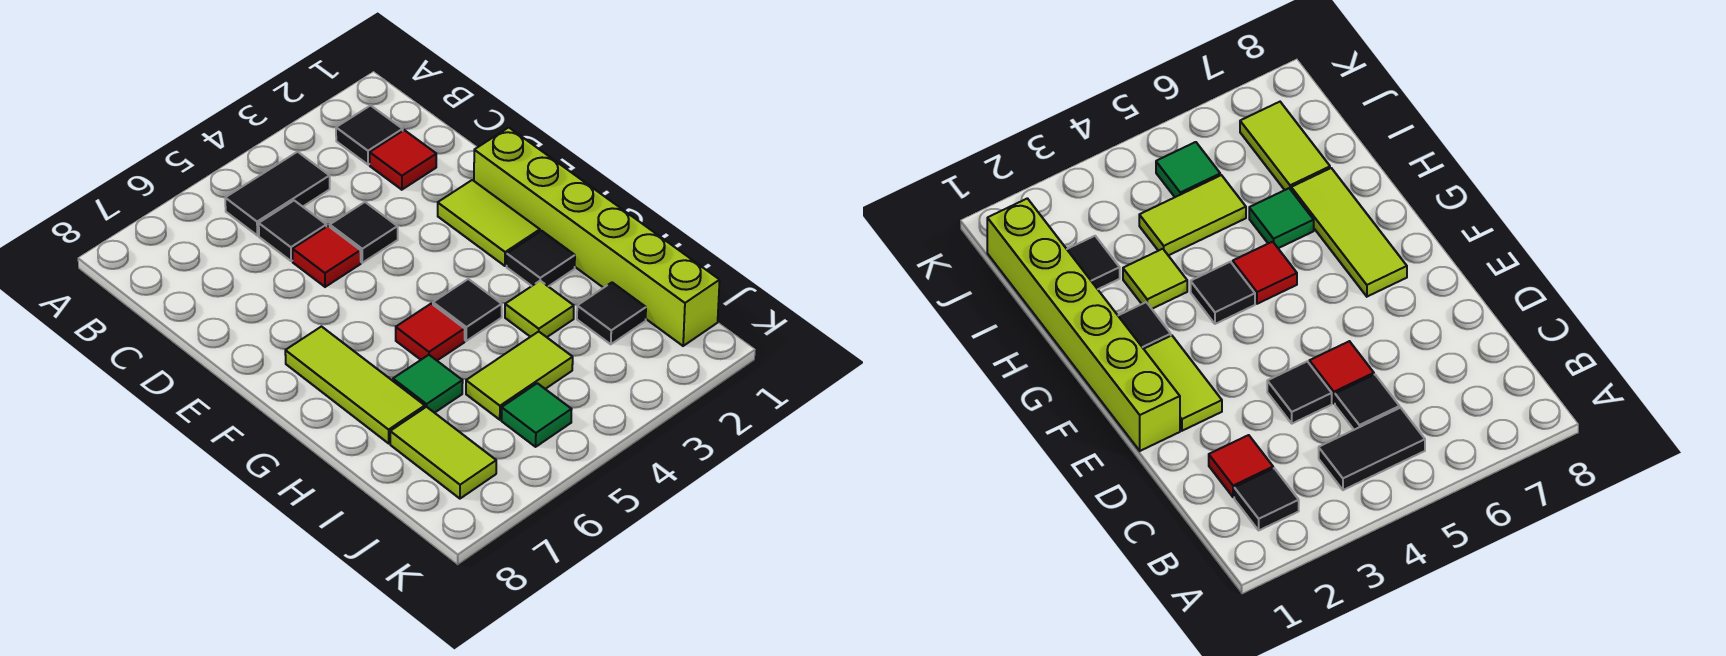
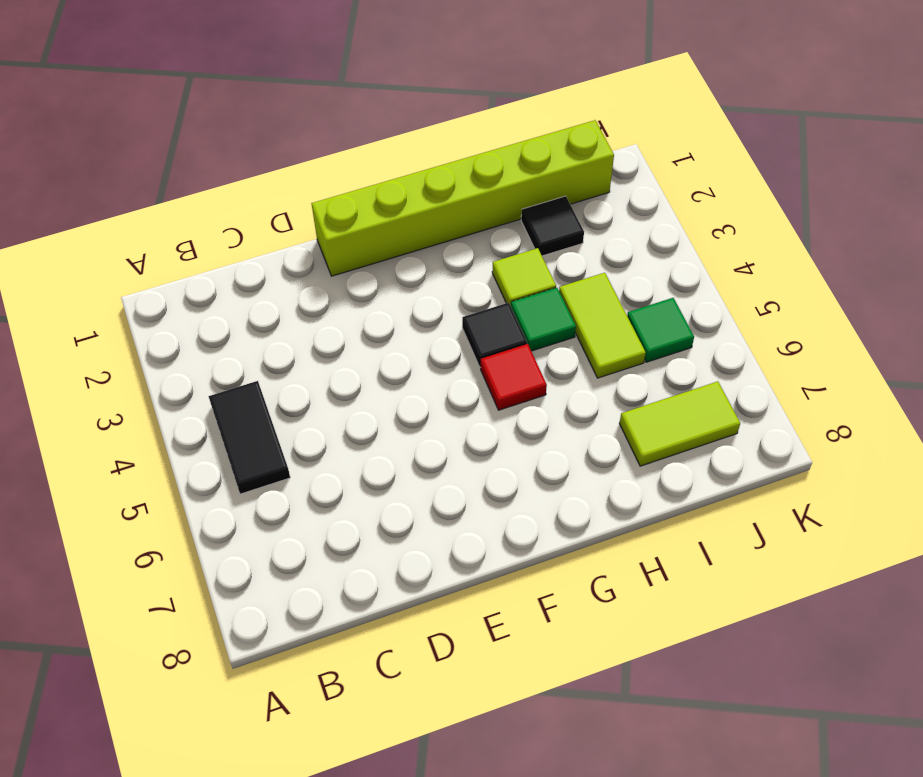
green 1x1 tile [511,288,576,351] -> green 1x1 tile moved to [393,355,463,413]
none -> black 1x1 tile [336,105,403,165]
none -> red 1x1 tile [370,130,436,190]
none -> black 1x1 tile [259,201,326,261]

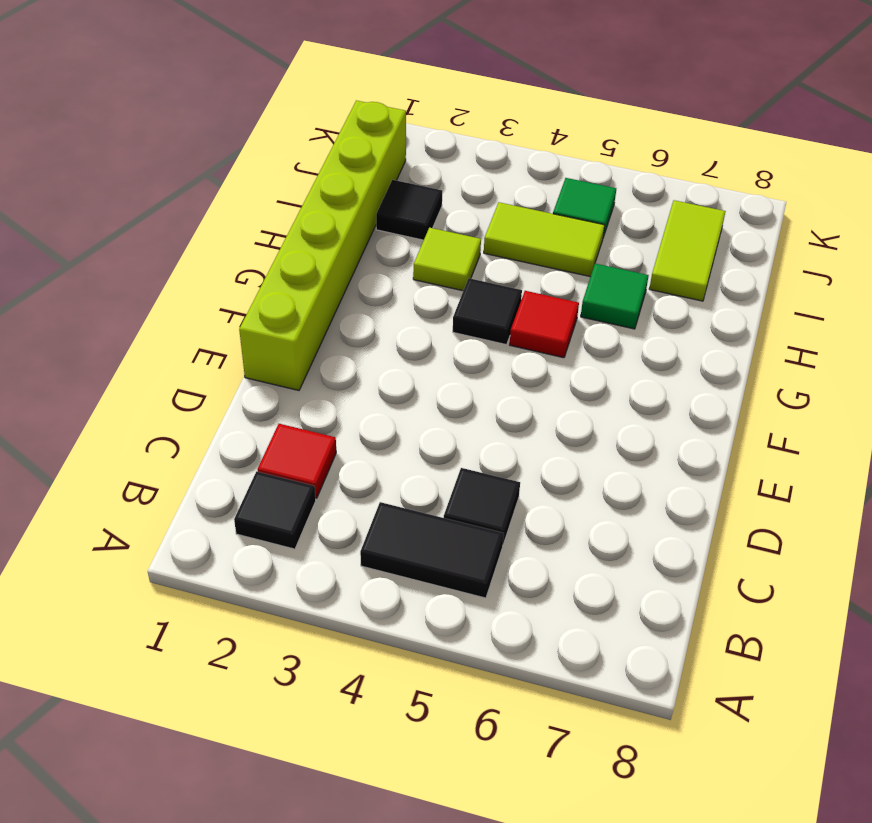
none -> black 1x1 tile [330,202,398,263]
none -> red 1x1 tile [293,226,361,287]
none -> lime 1x2 tile [438,180,540,266]

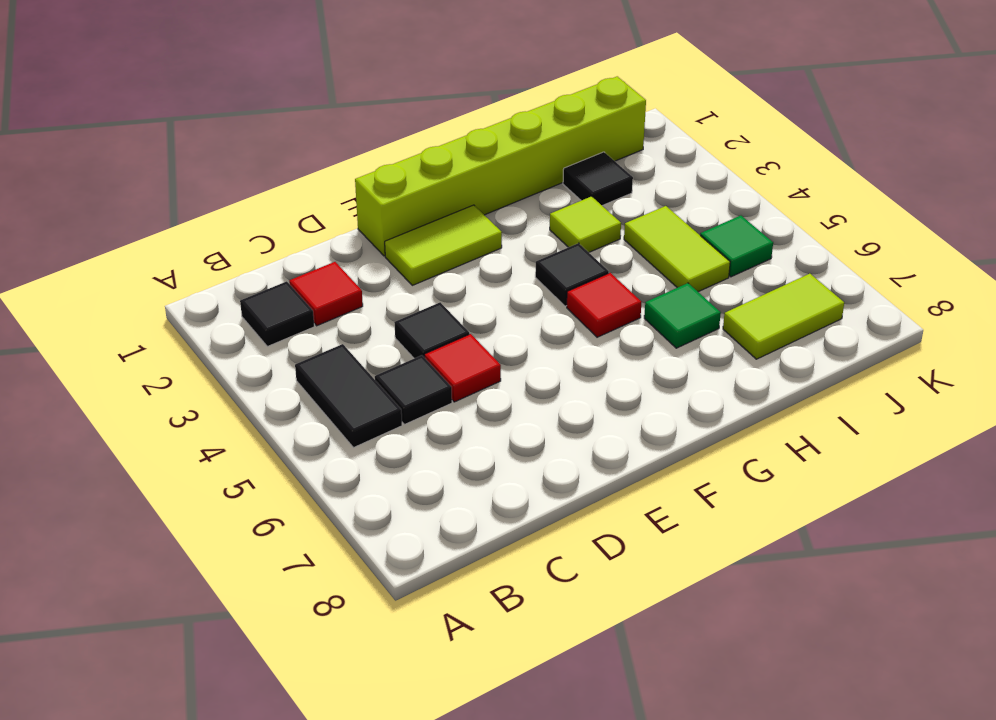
none -> lime 1x3 tile [285,327,425,443]
none -> black 1x1 tile [507,231,575,286]

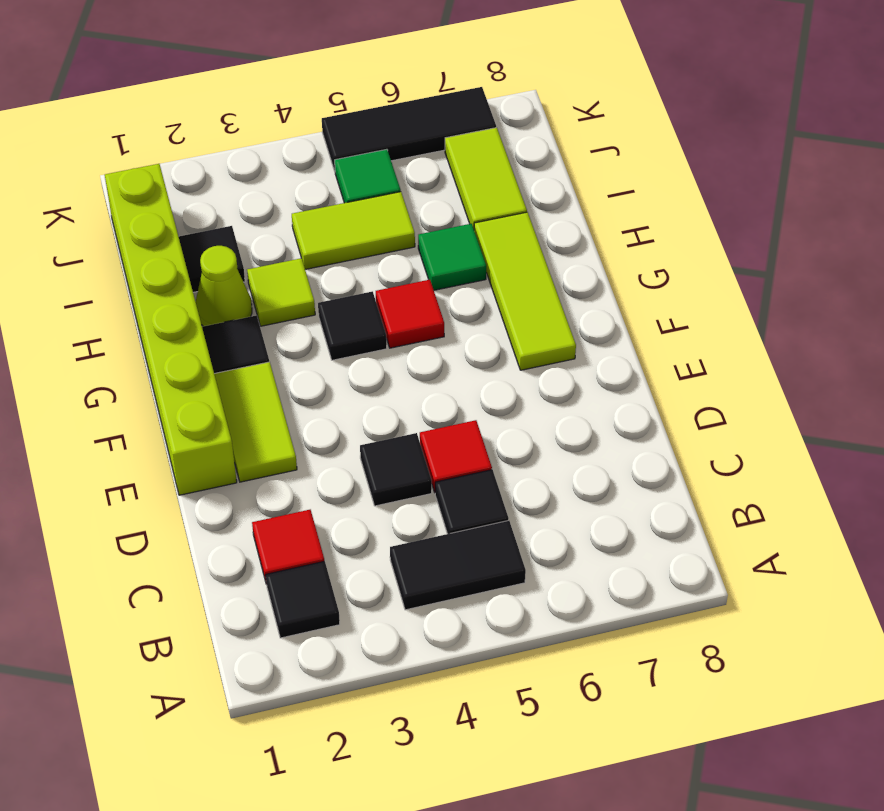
lime 1x1 cone [196,246,252,326] -> none
black 1x3 tile [322,87,496,171] -> none

